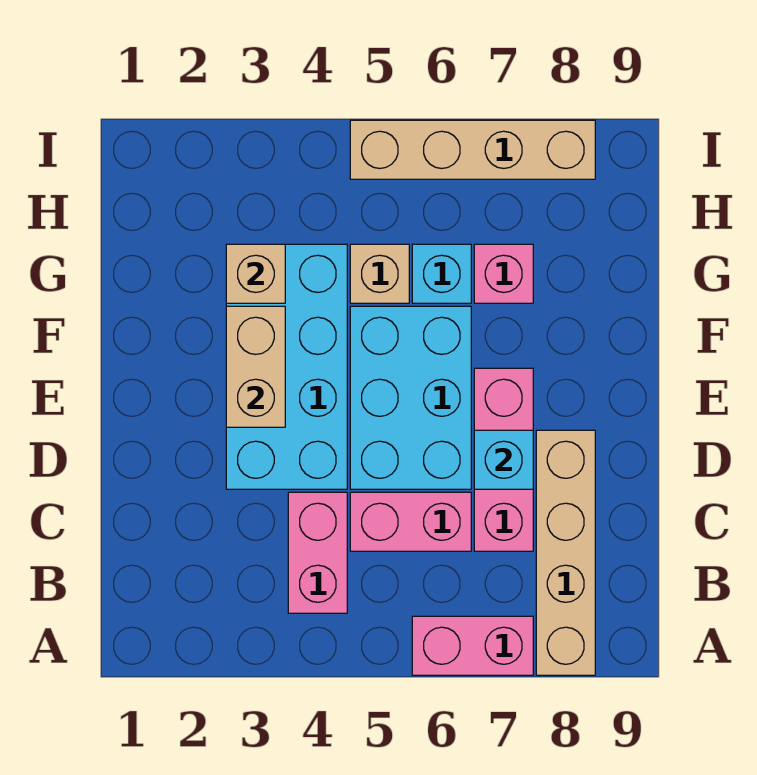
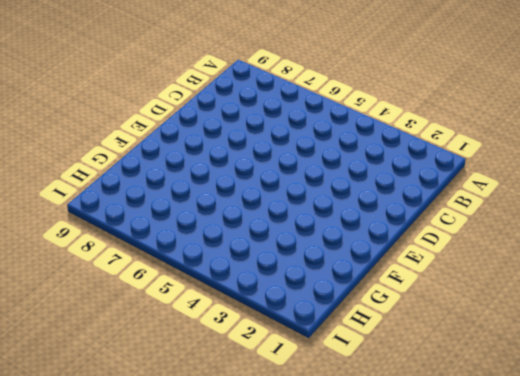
none -> pink 1x2 brick [412,616,533,675]
none -> tan 1x4 brick [536,430,595,675]
none -> pink 1x2 brick [288,492,347,613]

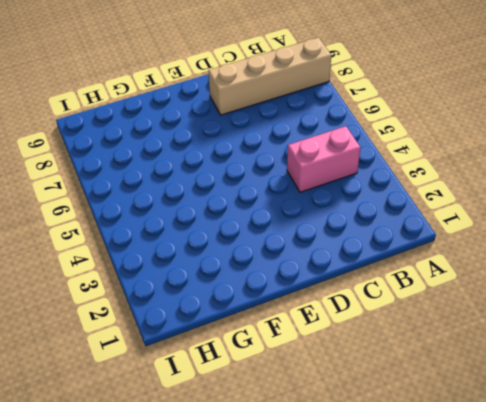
none -> pink 1x2 brick [412,616,533,675]
none -> pink 1x2 brick [350,492,471,551]
none -> pink 1x3 brick [474,368,533,551]

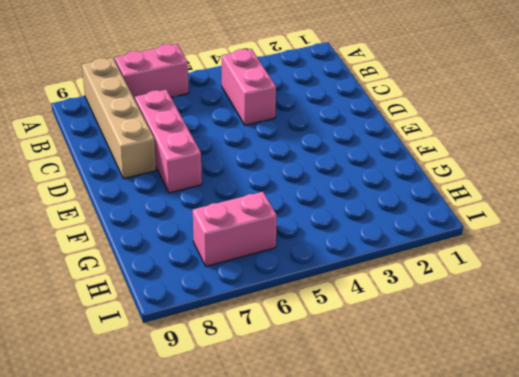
pink 1x2 brick [193,192,277,266] -> pink 1x2 brick moved to [350,492,471,551]
none -> cyan 2x4 brick [226,244,347,489]
none -> cyan 2x3 brick [350,306,471,489]
none -> tan 1x1 brick [350,244,409,303]

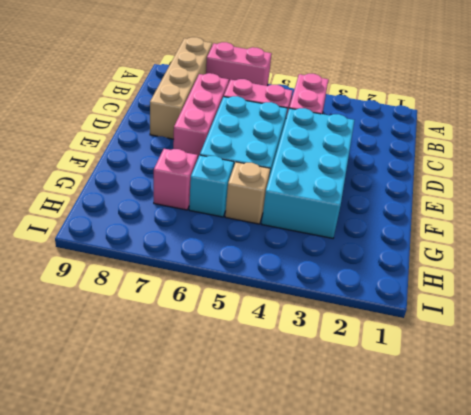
none -> tan 1x4 brick [350,120,595,179]
none -> cyan 1x1 brick [474,430,533,489]
none -> tan 1x2 brick [226,306,285,427]

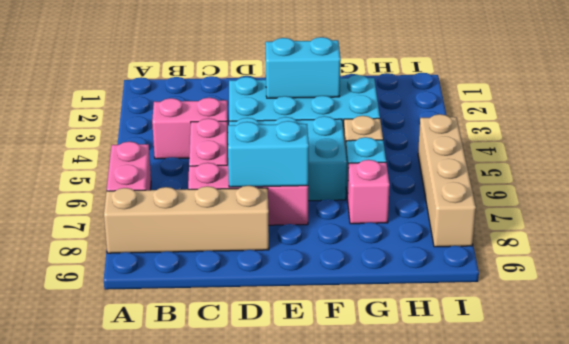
cyan 1x2 brick [228,121,309,187] -> cyan 1x1 brick [474,430,533,489]
cyan 1x2 brick [265,37,341,98] -> tan 1x2 brick [226,306,285,427]
none -> tan 1x1 brick [226,244,285,303]

